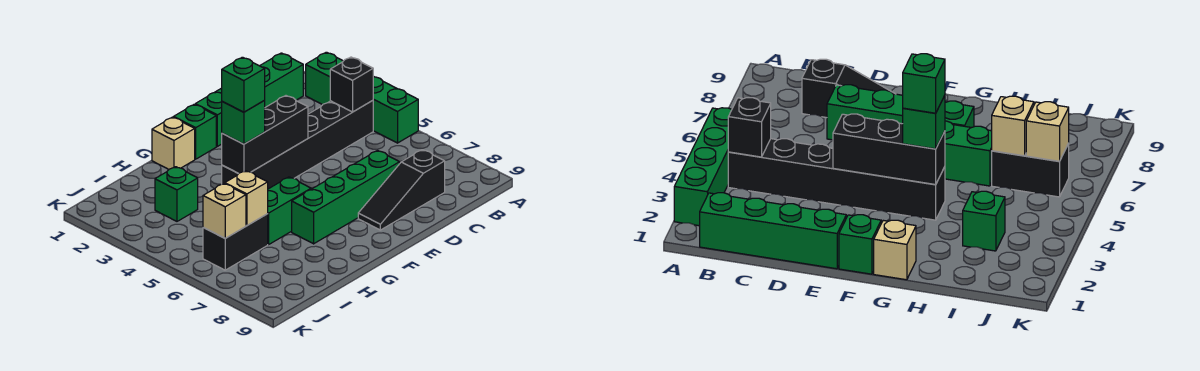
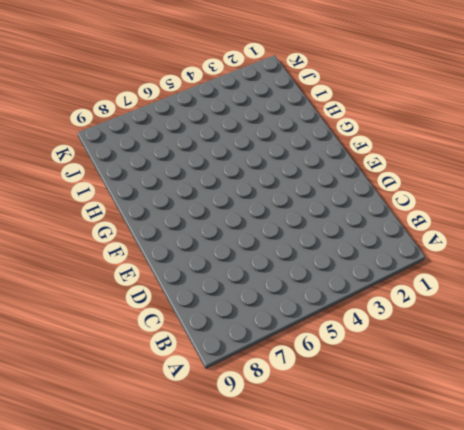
none -> green 1x4 brick [306,52,418,143]
none -> green 1x4 brick [195,53,303,146]
none -> black 1x6 brick [222,101,373,189]

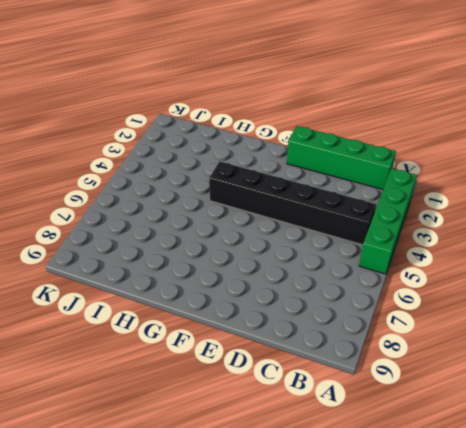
none -> black 1x3 slope [358,150,445,230]
none -> green 1x4 brick [292,151,400,244]
none -> green 1x1 brick [174,104,216,159]

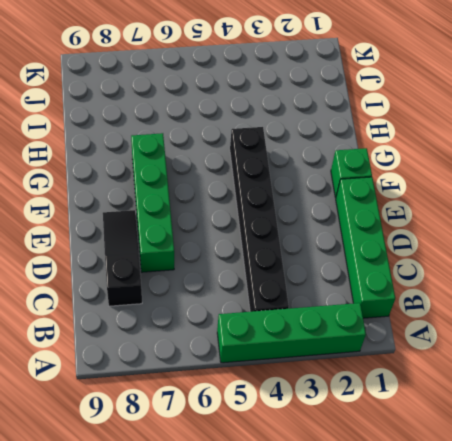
none -> tan 1x1 brick [152,117,195,169]
none -> green 1x2 brick [268,177,311,245]
none -> green 1x1 brick [155,167,198,221]

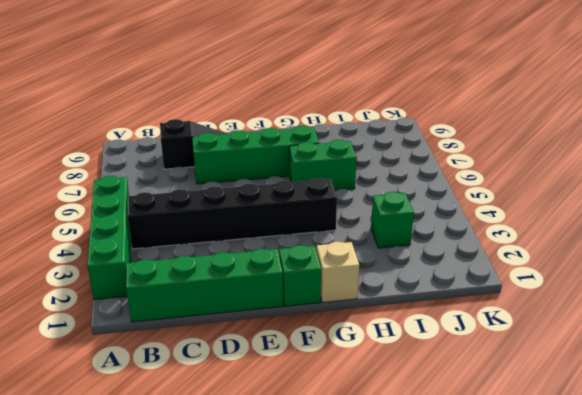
none -> black 1x2 brick [203,214,268,270]
none -> black 1x1 brick [330,57,373,112]
none -> black 1x3 brick [222,96,308,173]

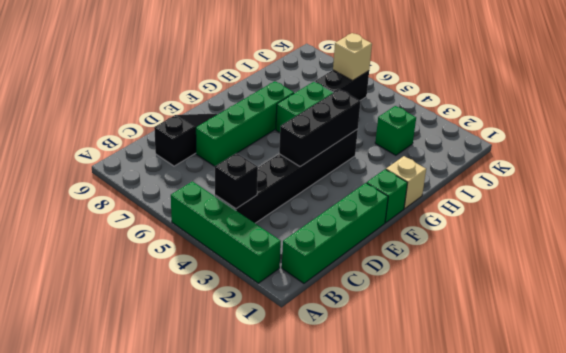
none -> tan 1x1 brick [225,171,268,225]
none -> green 1x1 brick [222,101,265,144]
none -> green 1x1 brick [222,57,265,112]

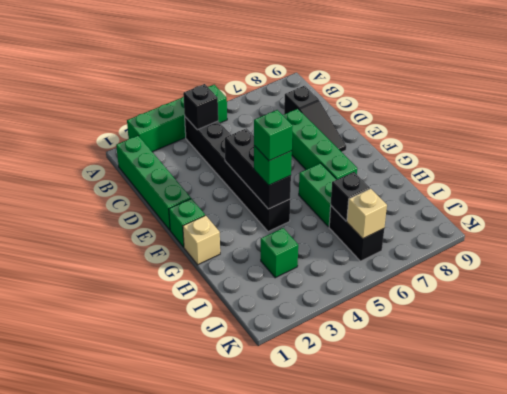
black 1x1 brick [331,172,370,221] -> tan 1x1 brick [225,171,268,225]

